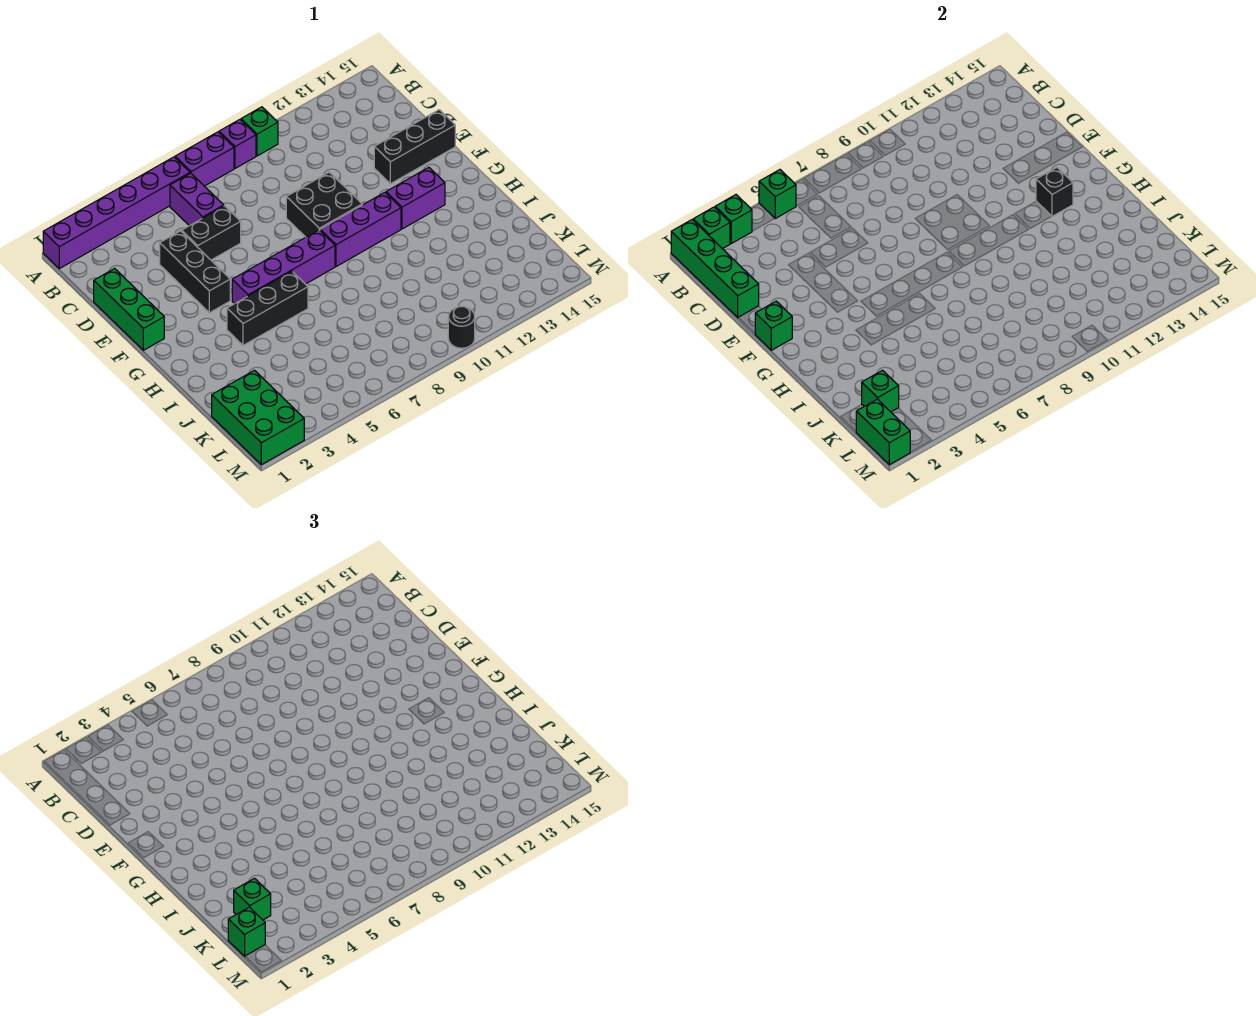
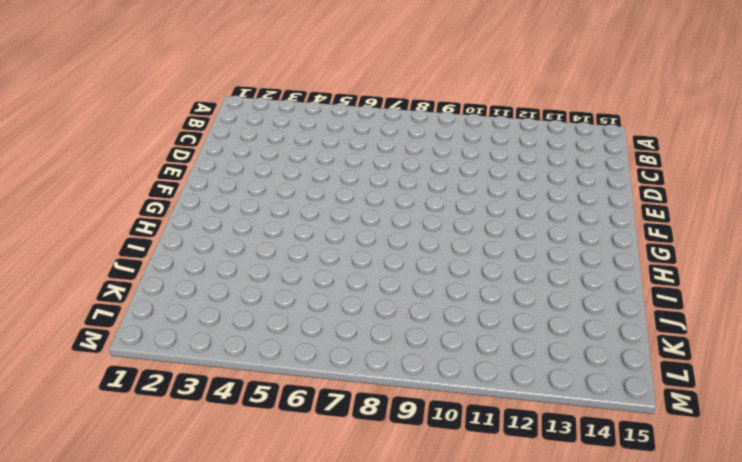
none -> purple 1x6 brick [43,157,190,269]
none -> purple 1x2 brick [175,132,234,186]
none -> purple 1x1 brick [219,120,256,168]

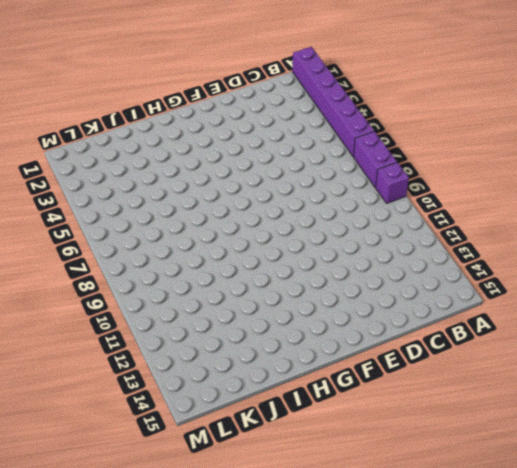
none -> green 1x1 brick [241,107,278,156]
none -> purple 1x2 brick [170,173,224,226]
none -> green 1x3 brick [94,269,164,350]

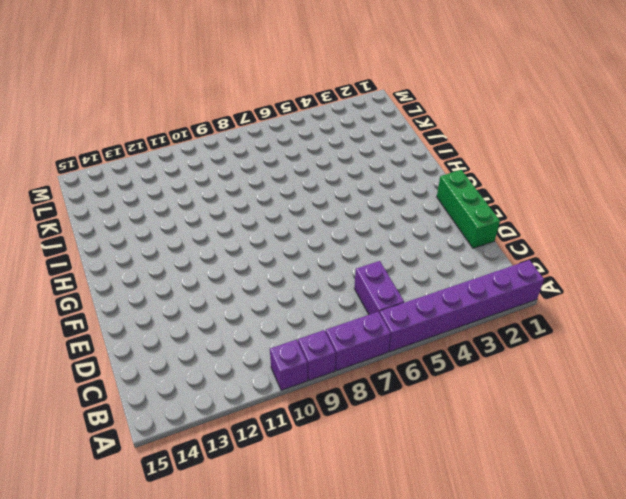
purple 1x1 brick [270,340,308,390] -> green 1x1 brick [241,107,278,156]
none -> black 1x3 brick [160,231,230,313]
none -> black 1x2 brick [182,206,241,260]
none -> black 2x2 brick [286,172,362,237]

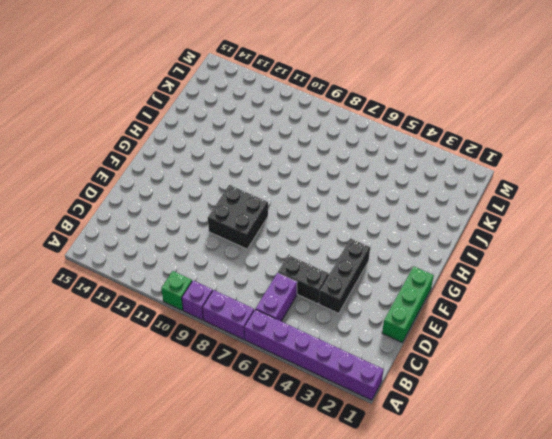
none -> black 1x3 brick [374,110,455,184]
none -> purple 1x4 brick [232,230,335,303]
none -> purple 1x3 brick [320,193,401,267]

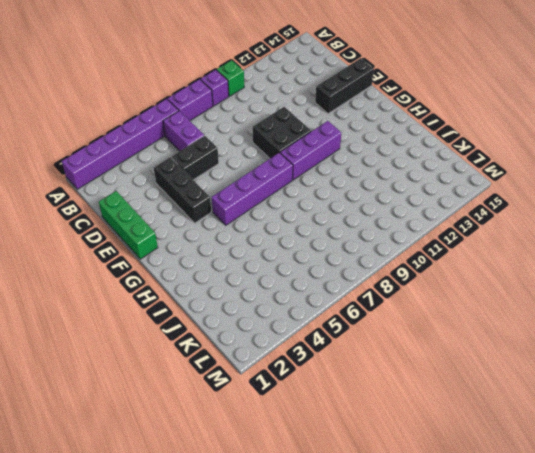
none -> purple 1x2 brick [386,167,445,229]
none -> black 1x3 brick [227,271,308,345]
none -> green 2x3 brick [212,370,304,465]

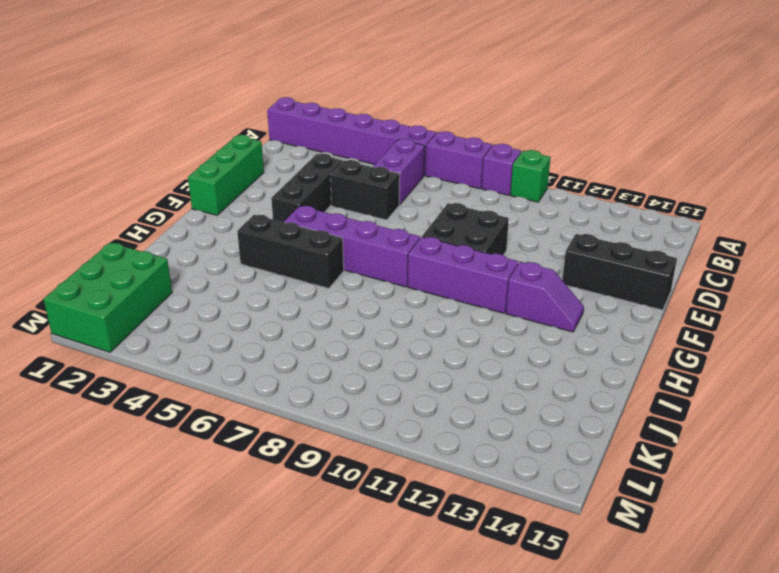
purple 1x2 slope [506,262,584,332] -> purple 1x2 brick [386,167,445,229]
none -> black 1x1 round brick [448,306,475,348]
none -> green 1x4 brick [671,220,759,318]
none -> green 1x1 brick [693,207,730,249]

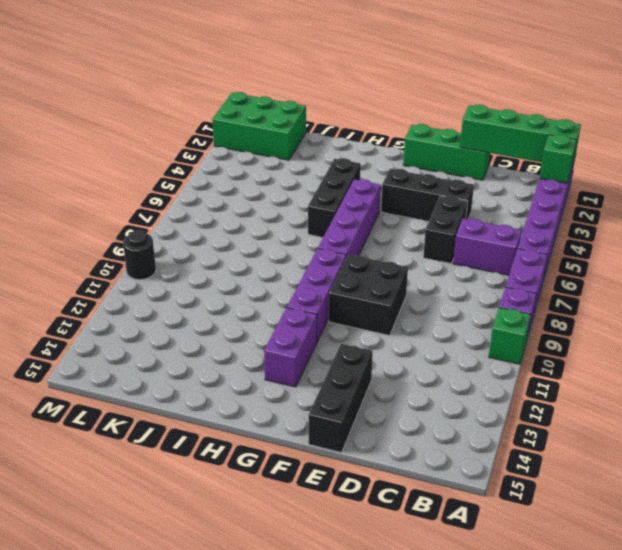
none -> green 1x1 brick [715,195,752,243]
none -> green 1x1 brick [759,170,796,218]
none -> green 1x1 brick [755,301,792,350]

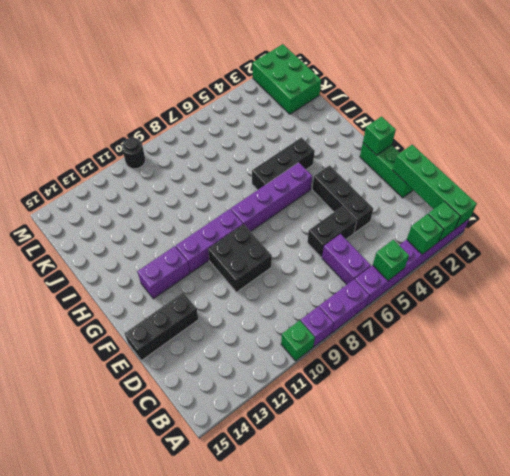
none -> black 1x1 brick [1036,167,1073,216]
none -> green 1x1 brick [862,370,899,412]
none -> green 1x2 brick [856,399,910,465]

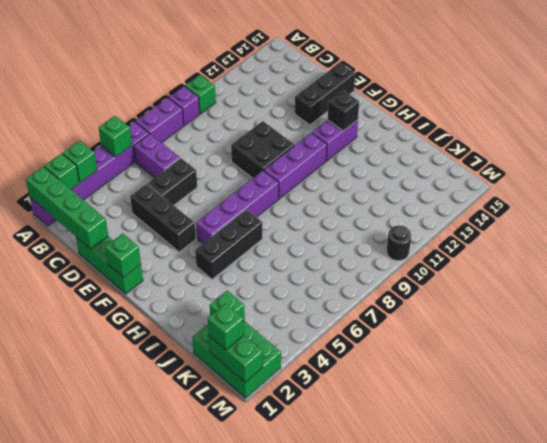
none -> green 1x1 brick [234,878,271,920]

